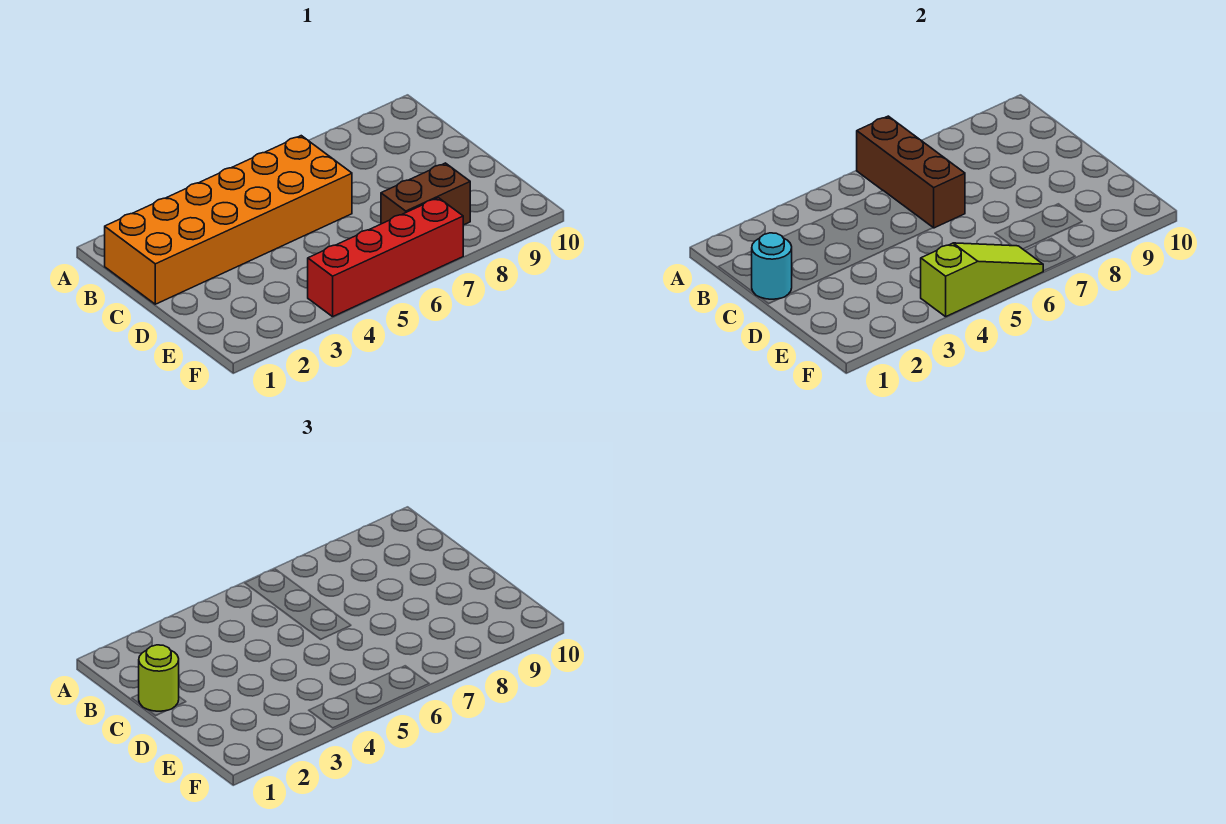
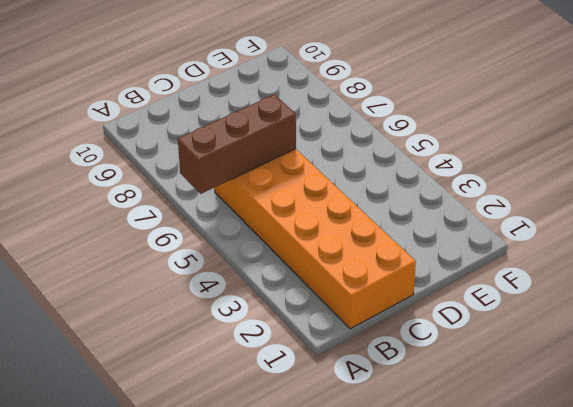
none -> brown 1x2 brick [381,163,470,225]
none -> red 1x4 brick [308,198,463,317]

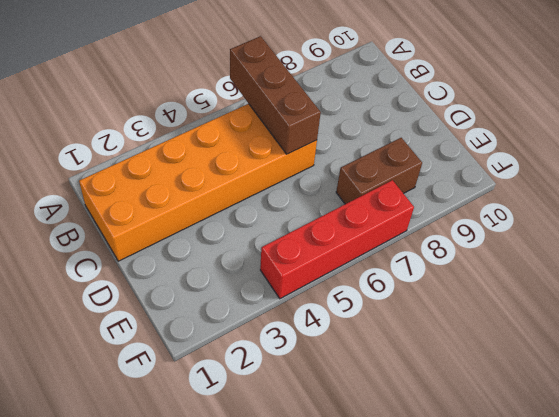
none -> cyan 1x1 round brick [752,233,792,299]
none -> lime 1x3 slope [921,243,1043,317]

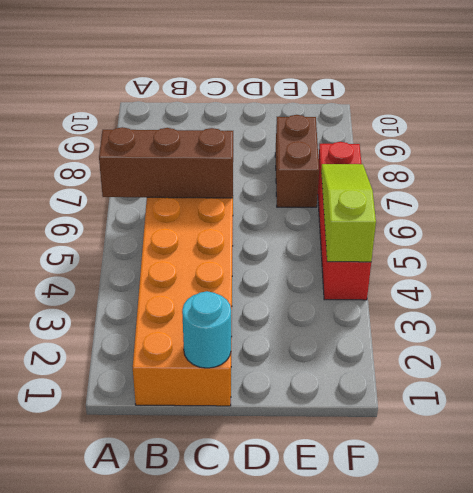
none -> lime 1x1 round brick [139,645,179,711]

